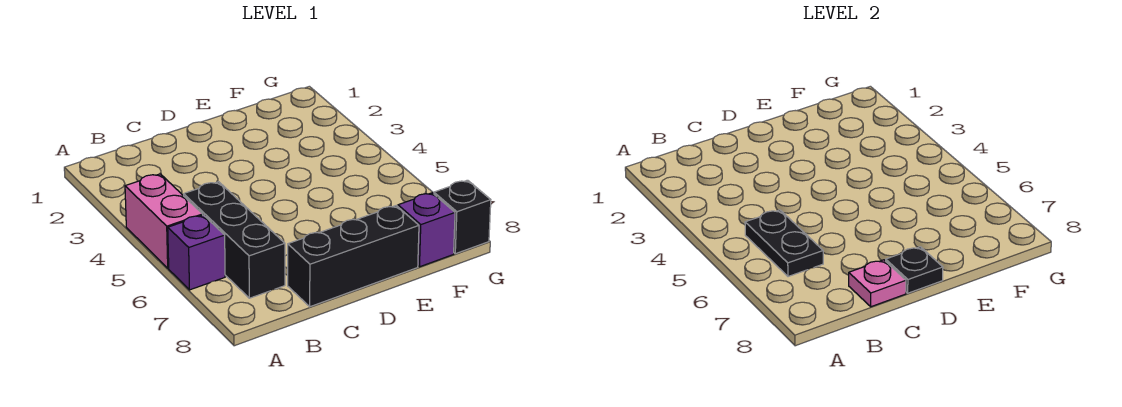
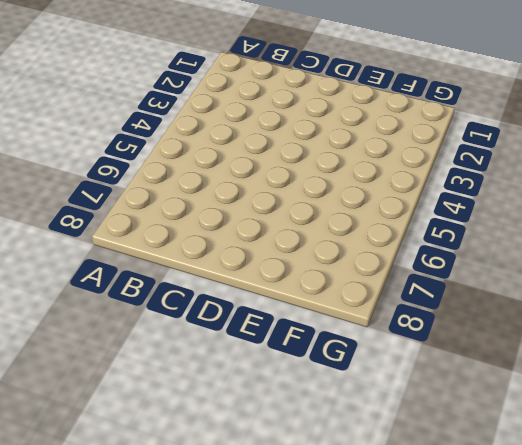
none -> pink 1x2 brick [125,174,203,268]
none -> purple 1x1 brick [168,215,225,290]

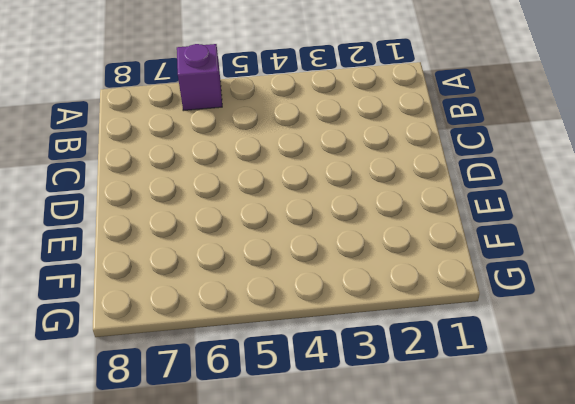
none -> pink 1x2 brick [125,174,203,268]
none -> black 1x3 brick [184,182,285,298]

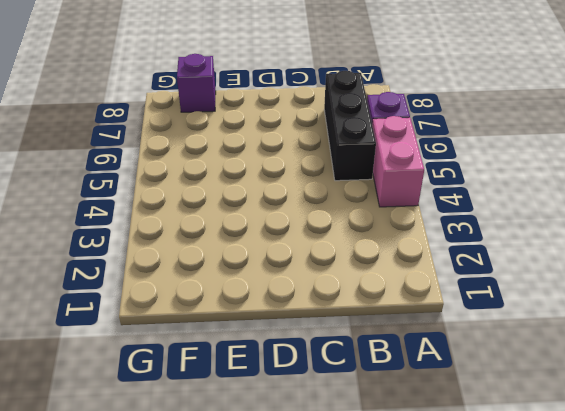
none -> black 1x3 brick [288,206,419,307]
none -> black 1x1 brick [434,180,491,254]

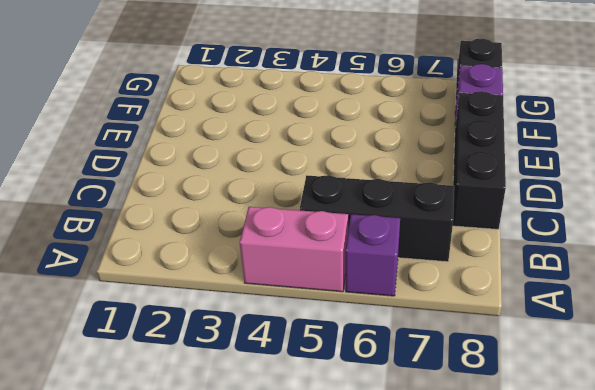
none -> black 1x2 plate [745,210,823,277]
none -> pink 1x1 plate [849,260,906,307]

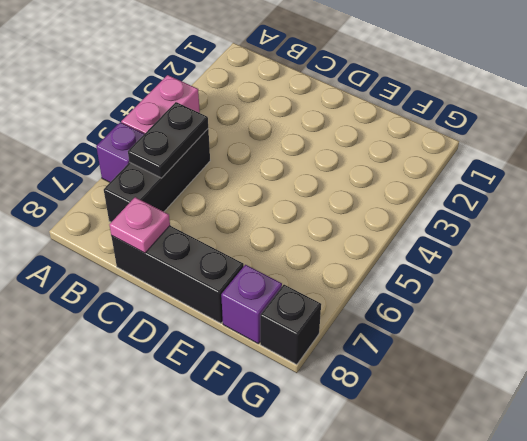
none -> black 1x1 plate [886,247,943,293]

